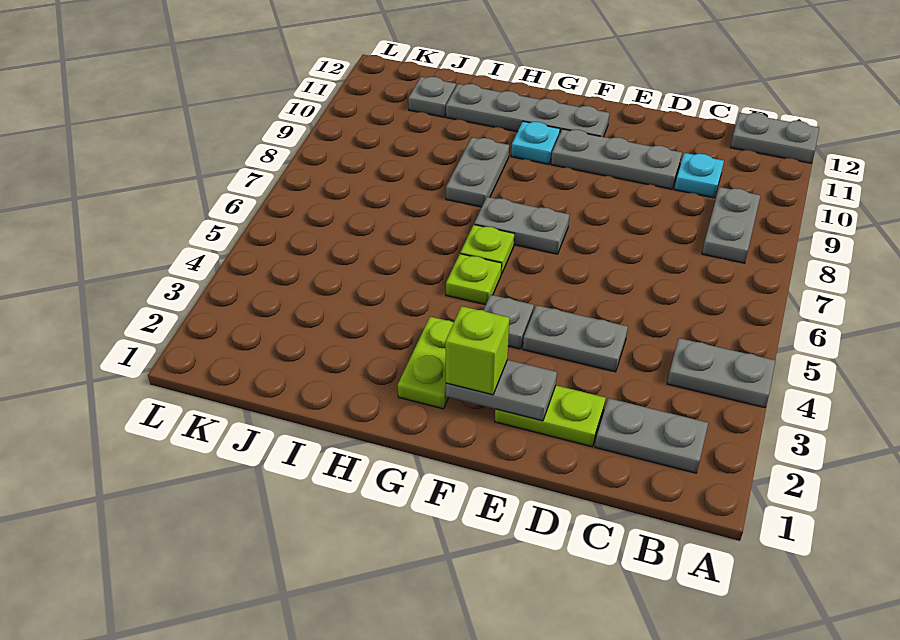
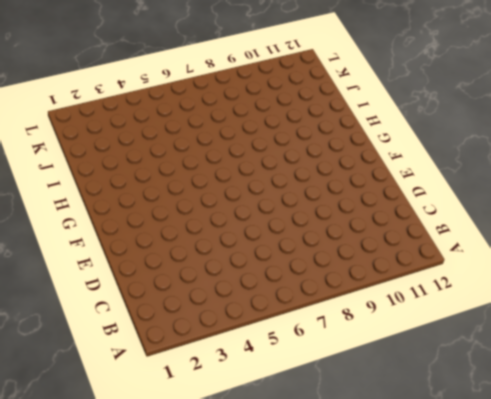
none -> grey 1x2 plate [667,338,776,408]
none -> grey 1x2 plate [731,113,819,163]
none -> grey 1x2 plate [595,398,708,473]

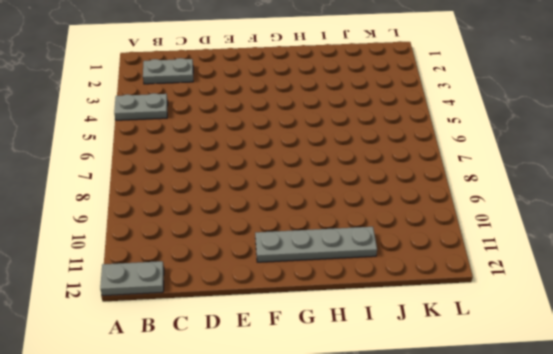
none -> grey 1x2 plate [702,187,761,263]
none -> cyan 1x1 plate [674,153,724,198]
none -> lime 1x2 plate [495,385,606,447]

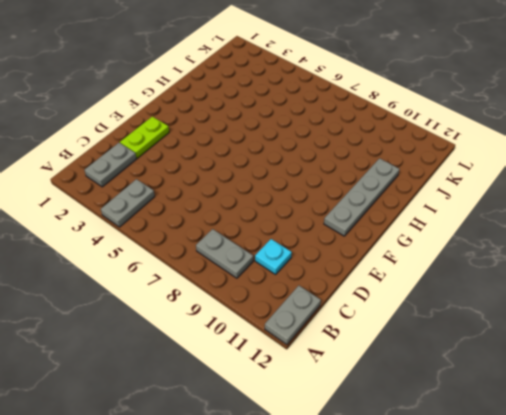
none -> grey 1x2 plate [523,305,628,372]
none -> grey 1x3 plate [551,129,682,189]
none -> grey 1x1 plate [484,295,534,349]

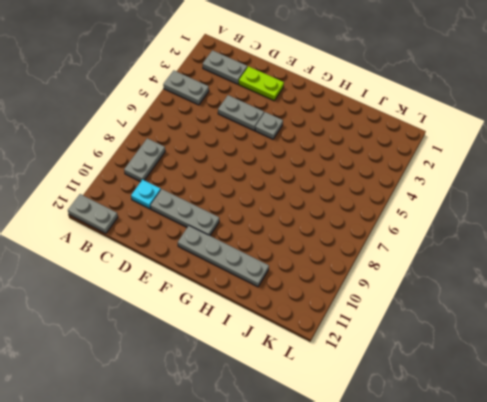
none -> grey 1x2 plate [474,197,569,254]
none -> lime 1x2 plate [398,317,454,409]
none -> lime 1x1 plate [446,254,502,305]

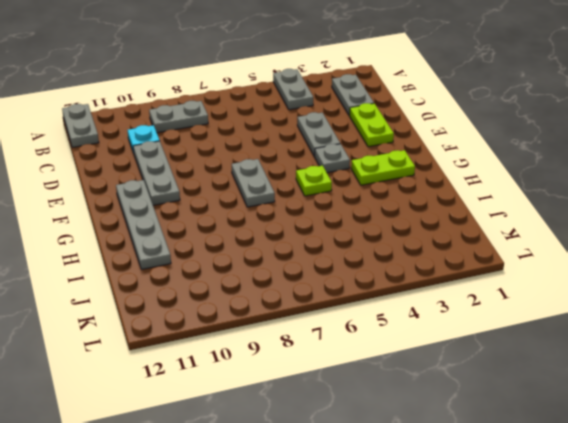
none -> lime 1x1 plate [460,225,514,274]
none -> cyan 1x1 plate [511,121,560,164]
none -> grey 1x2 plate [446,137,509,207]

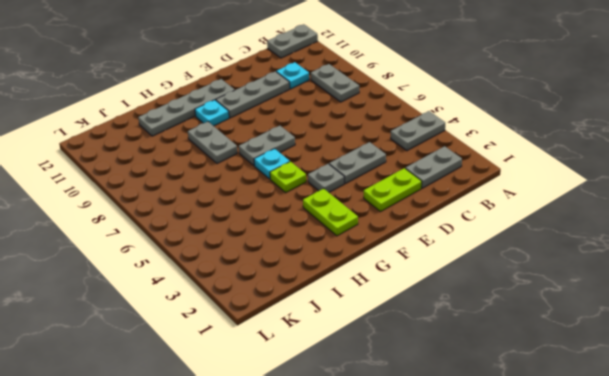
cyan 1x1 plate [254,149,290,179] -> lime 1x1 plate [460,225,514,274]
none -> grey 1x1 plate [408,77,456,117]
none -> grey 1x2 plate [446,360,557,421]
none -> lime 1x1 brick [445,306,509,395]

